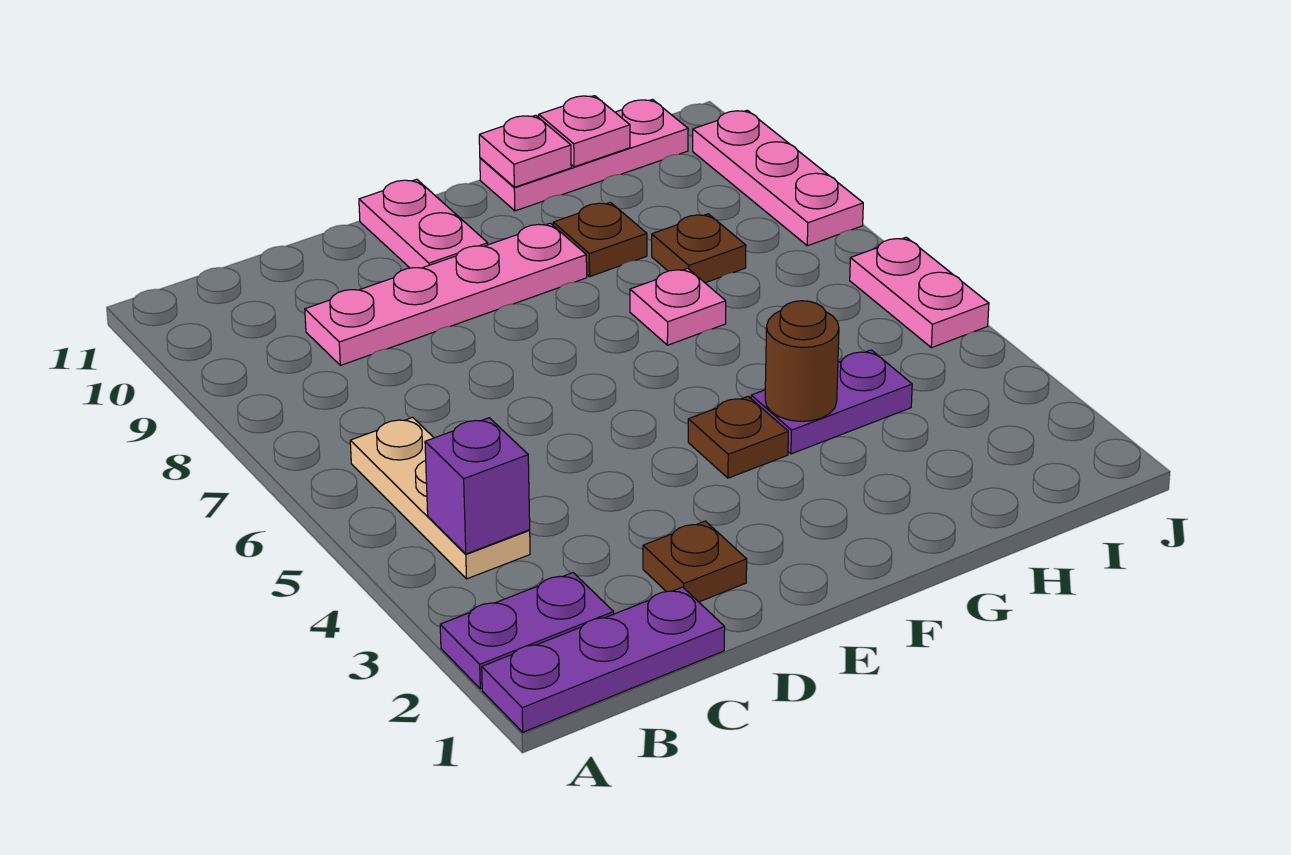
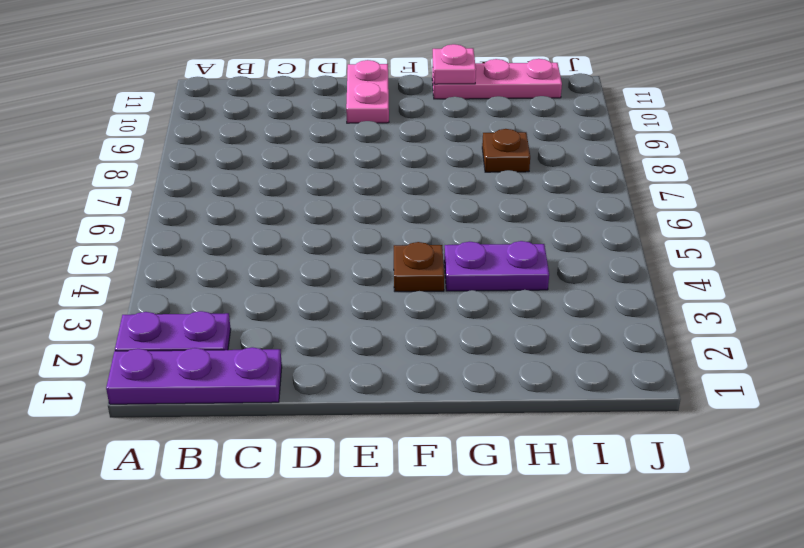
none -> tan 1x3 plate [350,417,530,579]
none -> pink 1x4 plate [305,223,587,365]
none -> brown 1x1 plate [643,521,747,602]

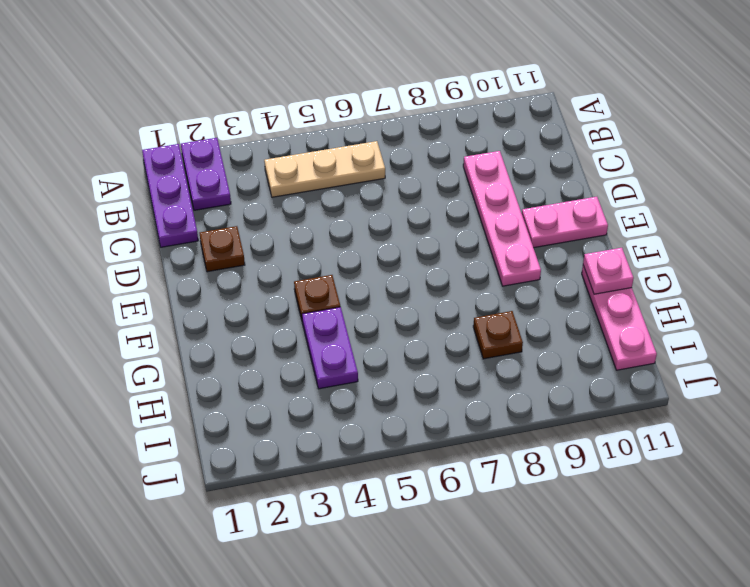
none -> pink 1x1 plate [630,268,726,345]
none -> brown 1x1 plate [553,202,647,276]
none -> pink 1x2 plate [850,237,989,348]

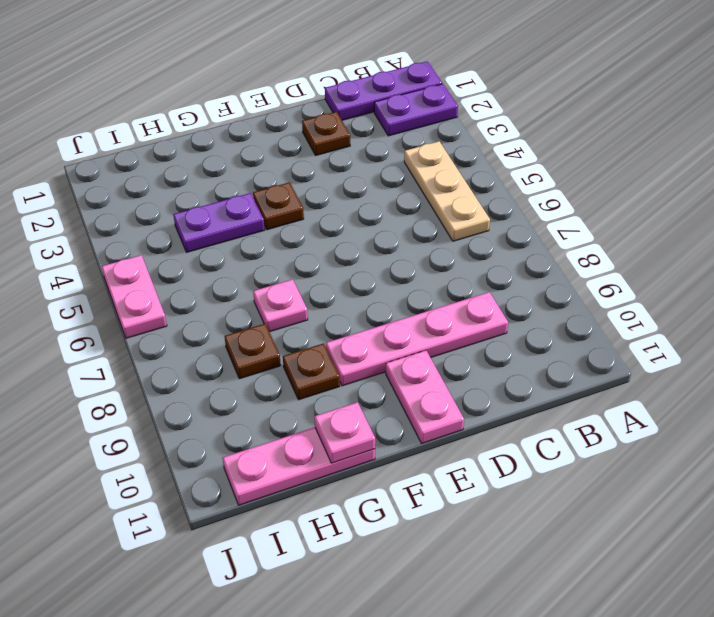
none -> pink 1x3 plate [693,110,863,246]
none -> purple 1x1 brick [425,418,530,554]
none -> brown 1x1 round brick [765,301,839,421]

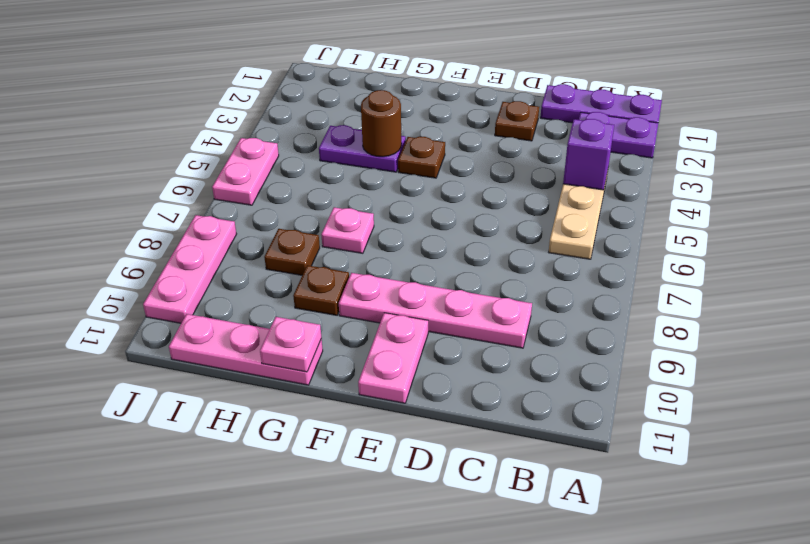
none -> pink 1x1 plate [539,96,630,167]

